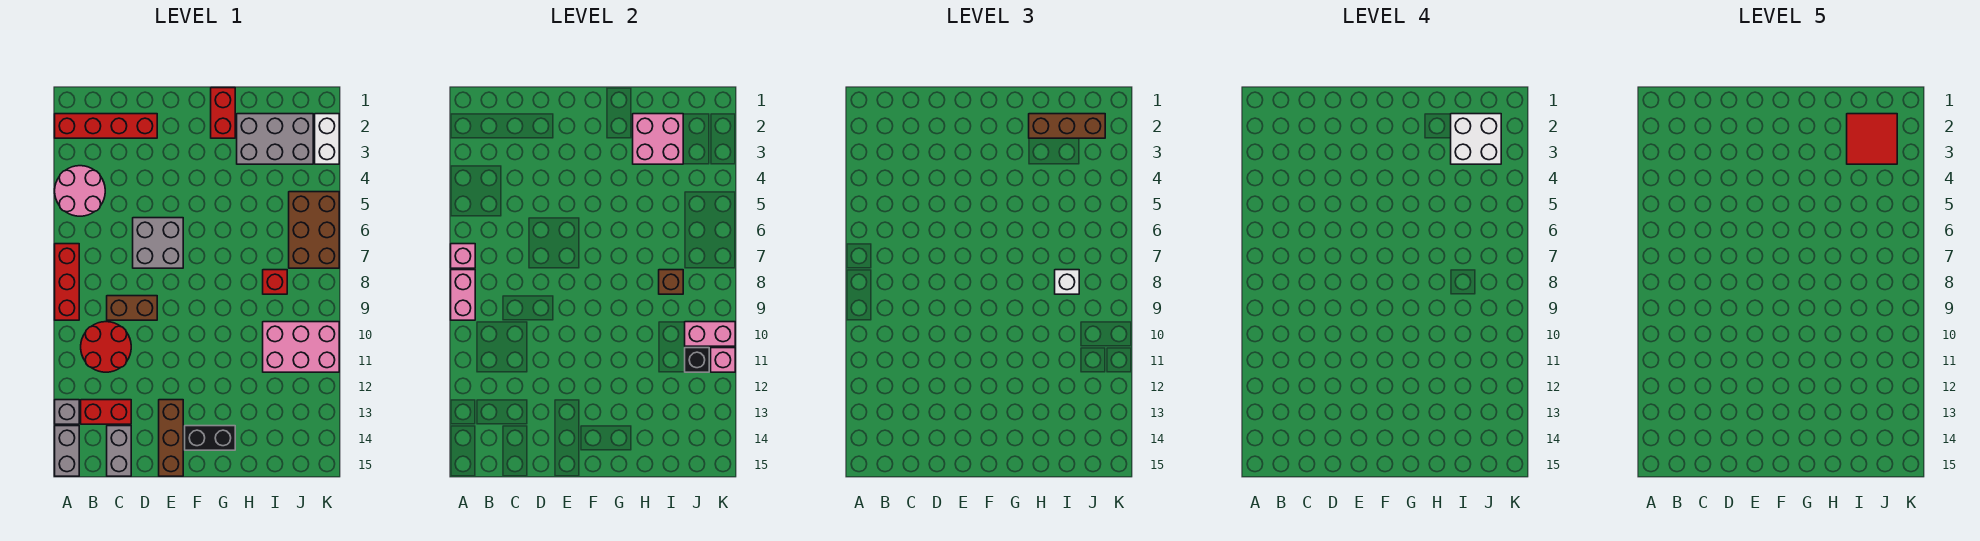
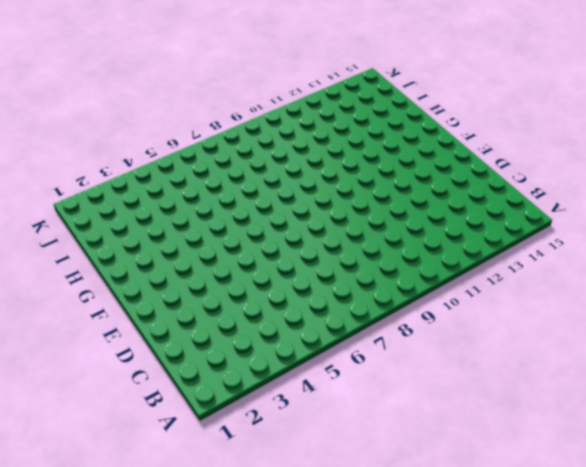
none -> red 1x4 brick [55,114,157,138]
none -> pink 2x2 round brick [55,166,105,216]
none -> red 1x3 brick [55,244,79,320]

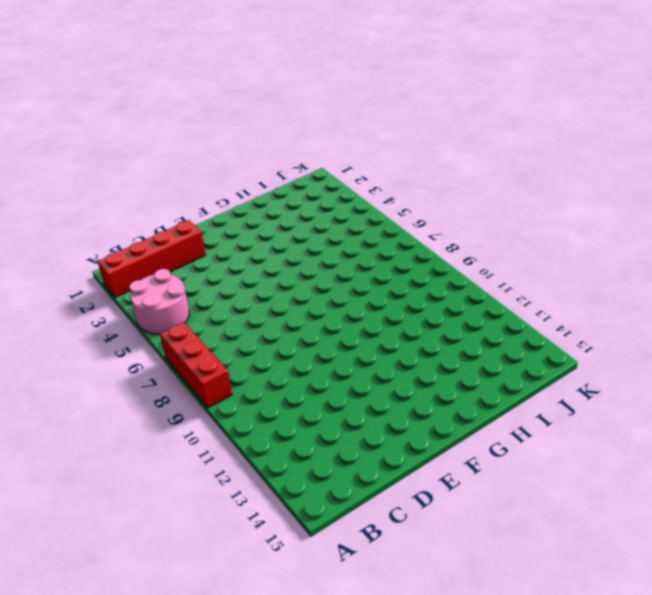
none -> grey 1x1 brick [55,400,79,424]
none -> grey 1x2 brick [55,426,79,476]
none -> red 2x2 round brick [81,322,131,372]

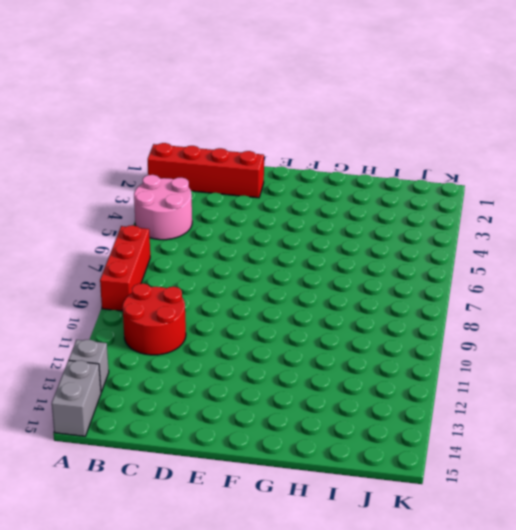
none -> red 1x2 brick [81,400,131,424]
none -> brown 1x2 brick [107,296,157,320]
none -> grey 1x2 brick [107,426,131,476]

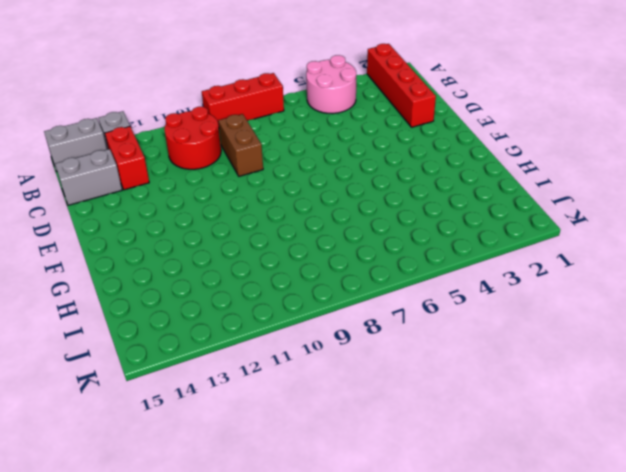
none -> grey 2x2 brick [133,218,183,268]
none -> brown 1x3 brick [159,400,183,476]
none -> black 1x2 brick [185,426,235,450]

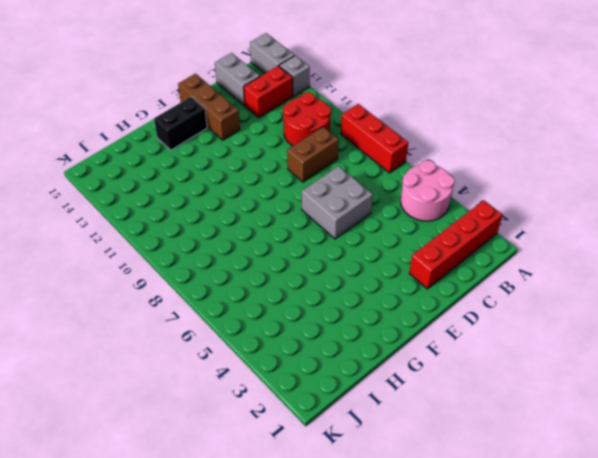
none -> red 1x2 brick [211,88,235,138]
none -> grey 2x3 brick [237,114,313,164]
none -> red 1x1 brick [263,270,287,294]

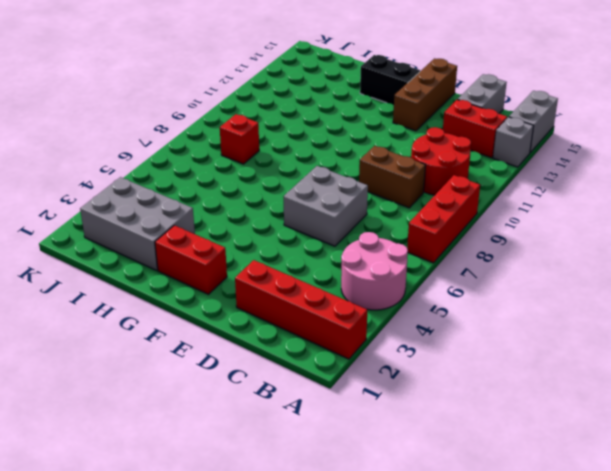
red 1x2 brick [155,225,227,294] -> red 1x2 brick turned to [211,88,235,138]
none -> pink 2x3 brick [263,322,339,372]
none -> brown 2x3 brick [289,192,339,268]
none -> white 1x2 brick [315,114,339,164]

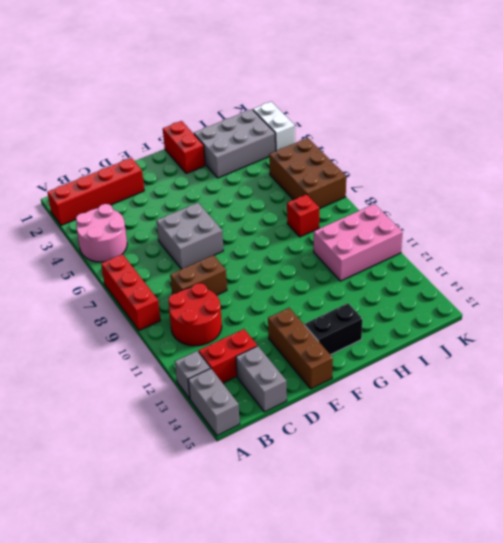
none -> pink 1x1 brick [451,244,475,268]
none -> pink 1x2 brick [451,270,475,320]
none -> pink 2x2 brick [633,114,683,164]

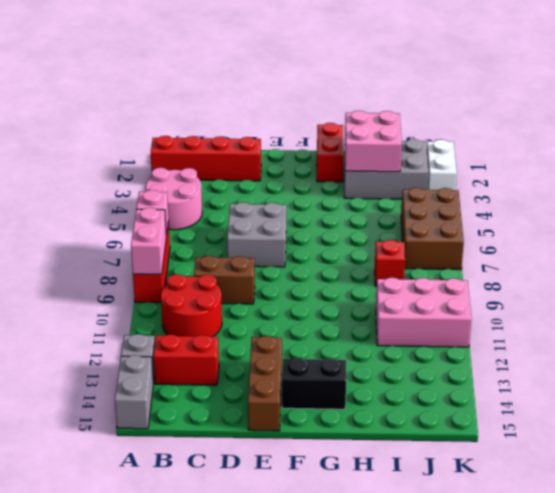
none -> grey 1x2 brick [107,426,131,476]
none -> brown 1x1 brick [659,270,683,294]
none -> pink 1x2 brick [685,322,735,346]

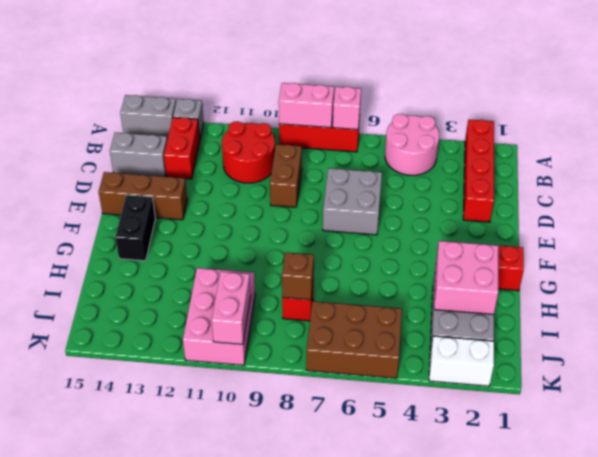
none -> black 1x1 brick [685,348,709,372]
none -> pink 1x1 brick [711,348,735,372]
none -> brown 1x3 brick [1029,114,1105,138]

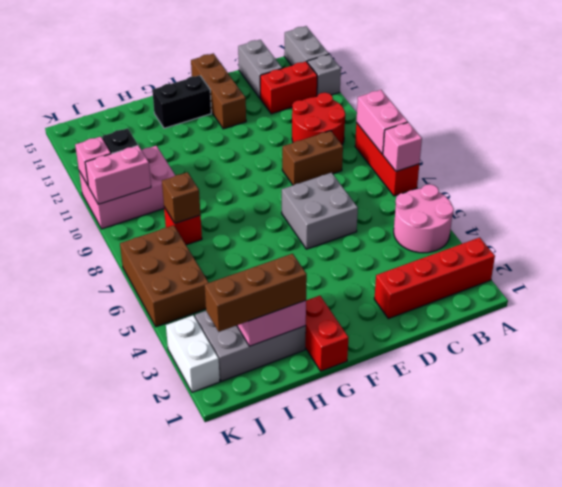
none -> white 1x1 brick [1055,270,1079,294]
none -> white 2x2 brick [1451,114,1501,164]
none -> red 2x2 tile [1847,114,1897,164]

